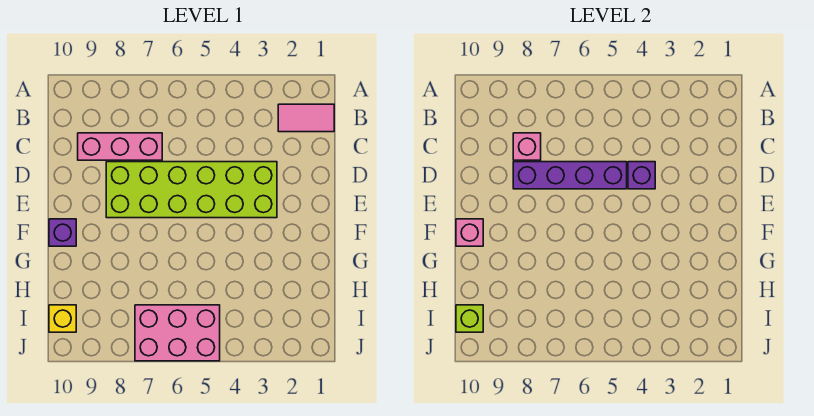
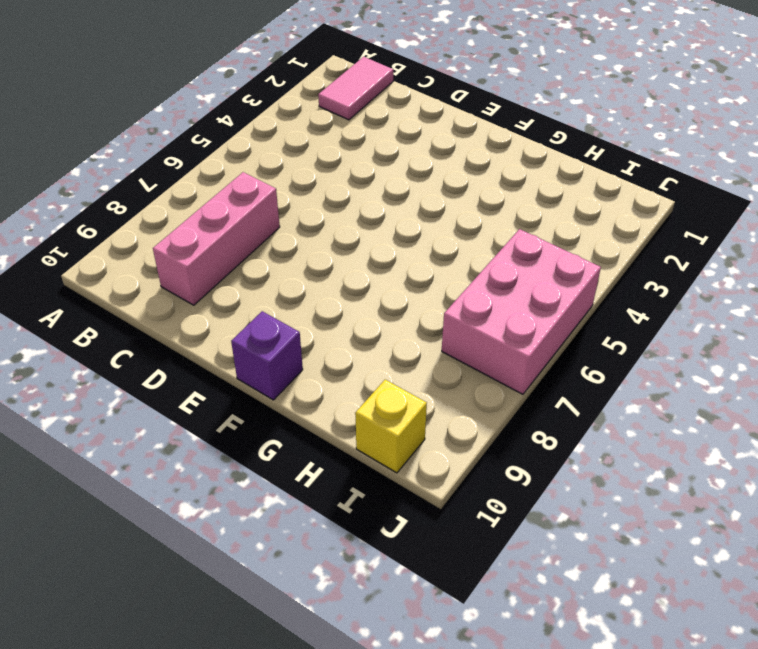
none -> lime 2x6 brick [106,162,277,218]
none -> pink 1x1 brick [513,133,541,160]

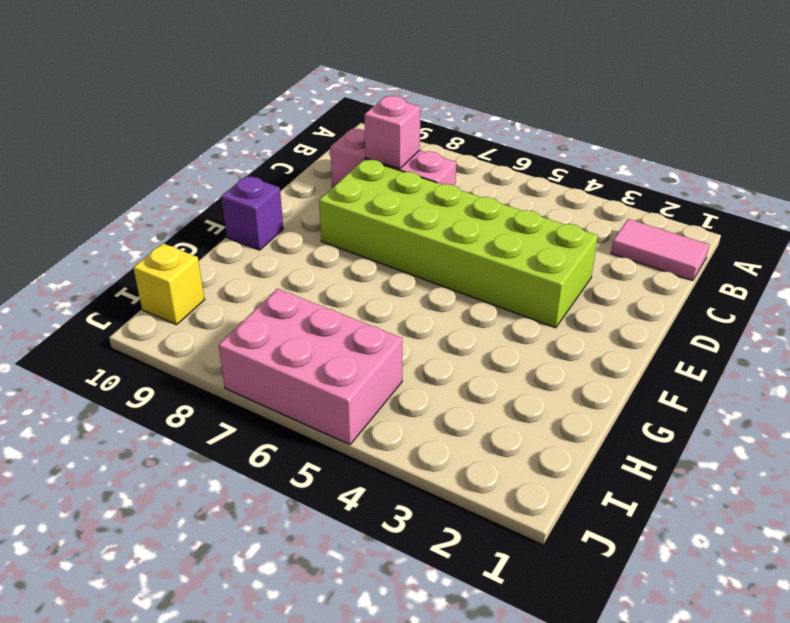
none -> purple 1x1 brick [628,162,655,189]
none -> purple 1x4 brick [513,162,627,189]

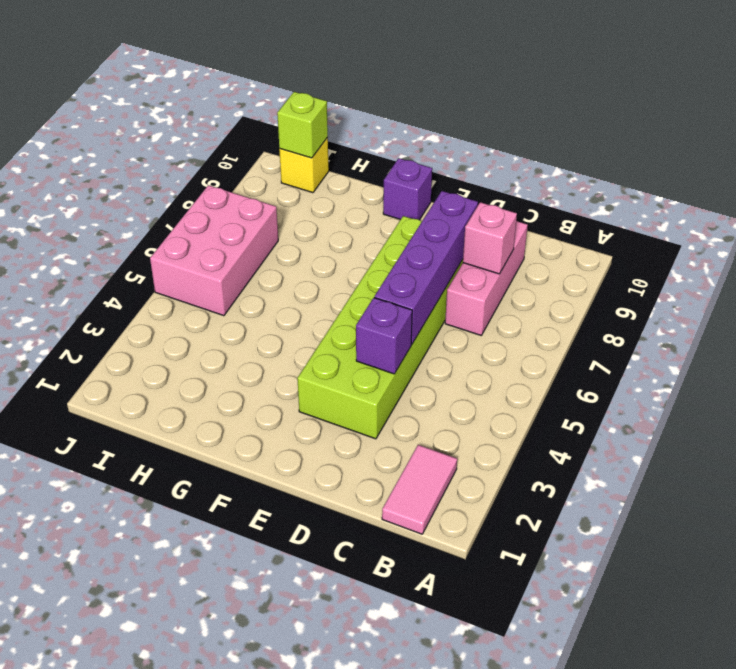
none -> pink 1x1 brick [456,219,483,246]

